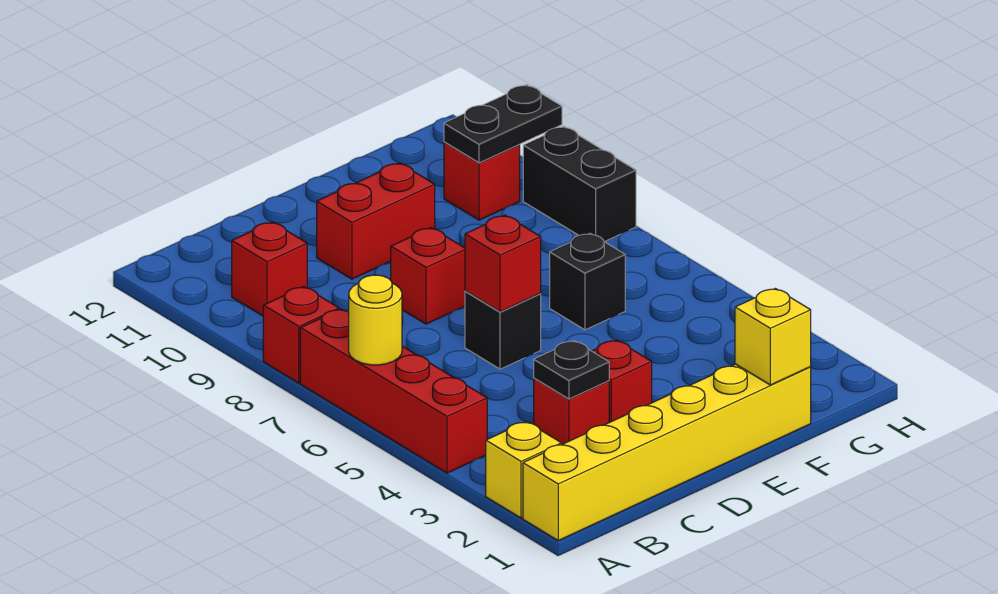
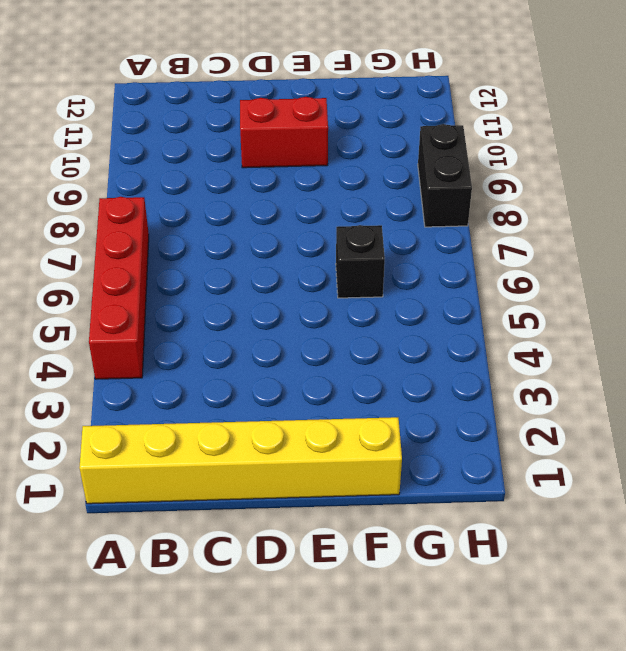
none -> yellow 1x1 brick [486,422,561,518]
none -> red 1x1 brick [263,287,339,383]
none -> red 1x1 brick [232,222,307,316]

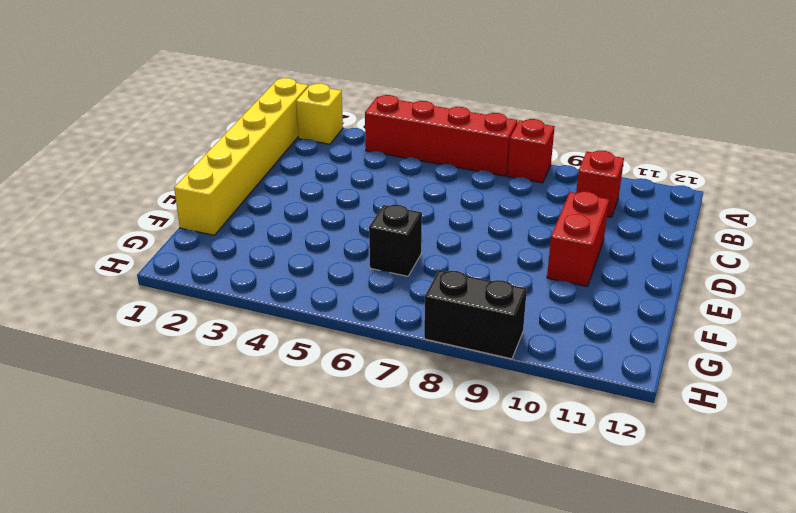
none -> red 1x1 brick [534,378,609,445]
none -> red 1x1 brick [592,340,652,422]
none -> black 1x1 brick [465,291,541,369]

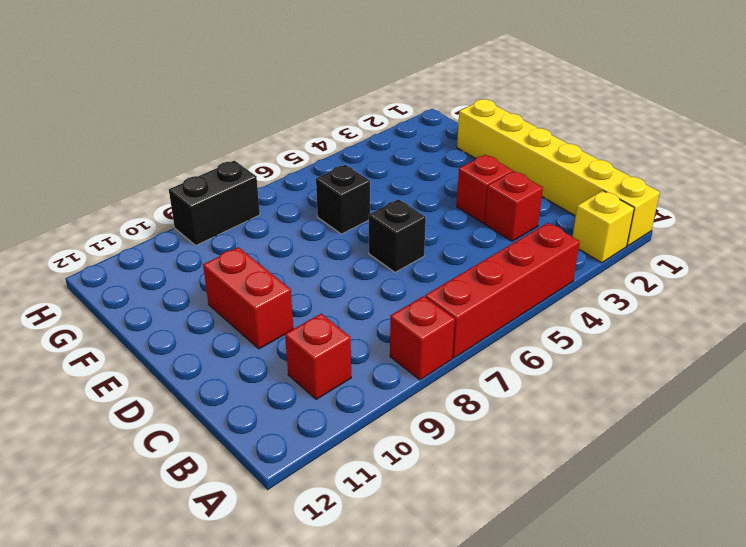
none -> red 1x1 brick [391,228,465,324]
none -> red 1x1 brick [444,142,520,220]
none -> yellow 1x1 round brick [349,275,402,365]

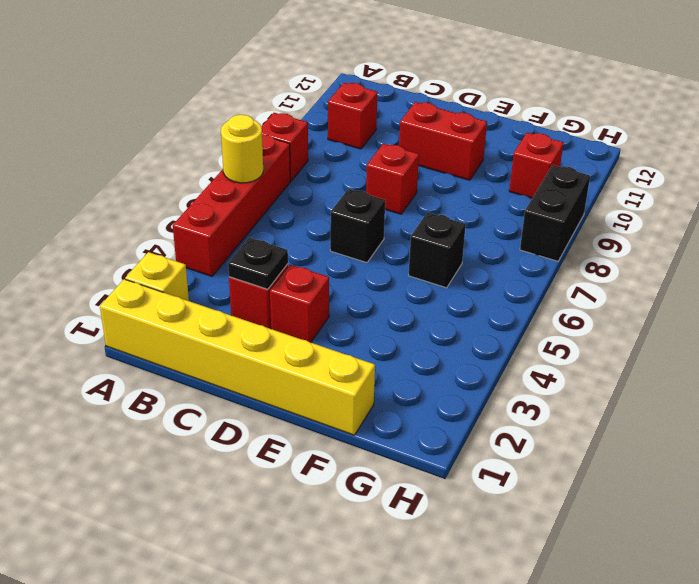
none -> red 1x1 brick [465,215,541,312]
none -> yellow 1x1 brick [735,288,811,385]
none -> black 1x2 plate [444,85,562,163]

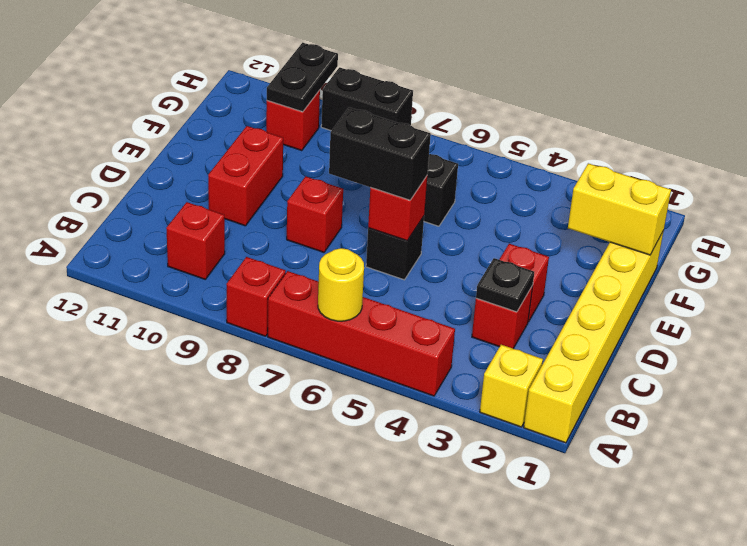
black 1x2 brick [329,107,431,200] -> none
yellow 1x2 brick [568,163,671,255] -> yellow 1x1 brick [735,288,811,385]

